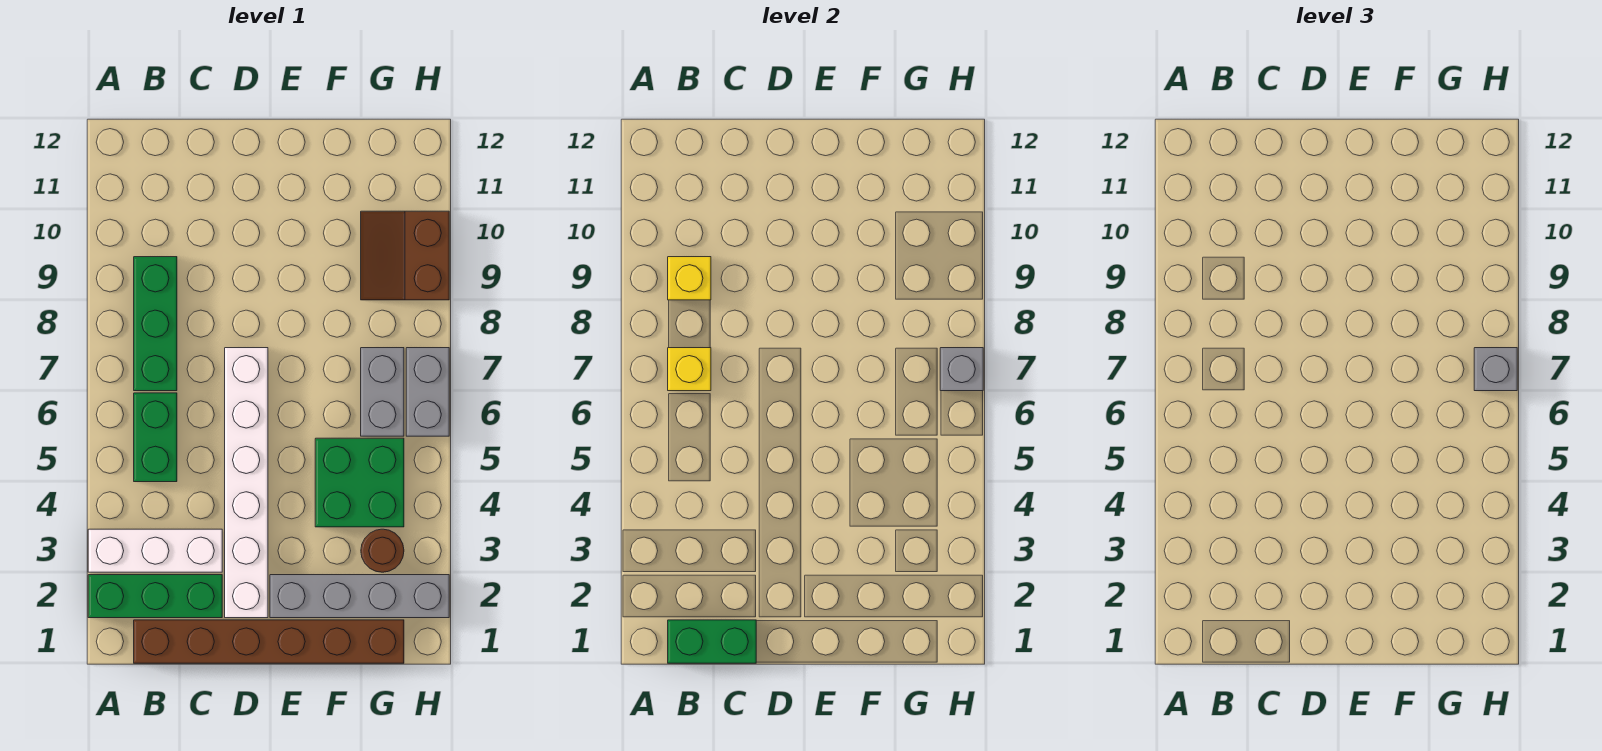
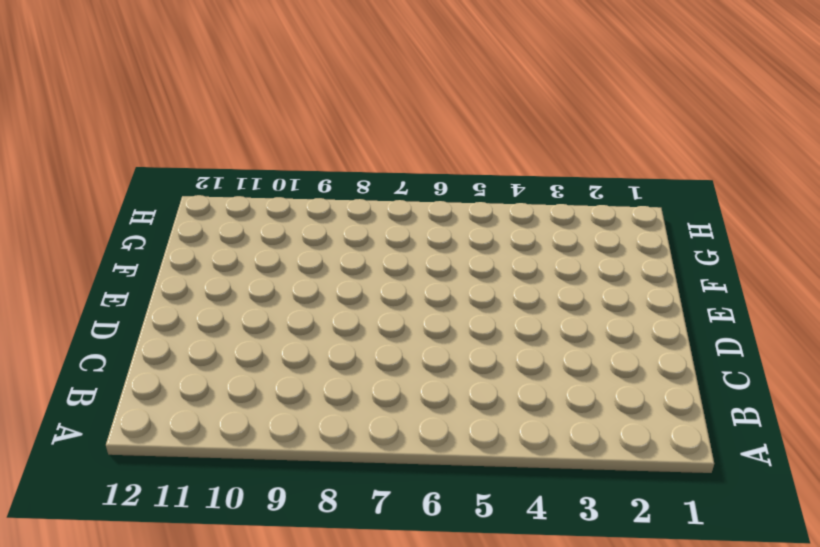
none -> green 1x3 brick [88,575,222,618]
none -> white 1x3 brick [88,529,222,572]
none -> brown 1x6 brick [134,620,404,663]

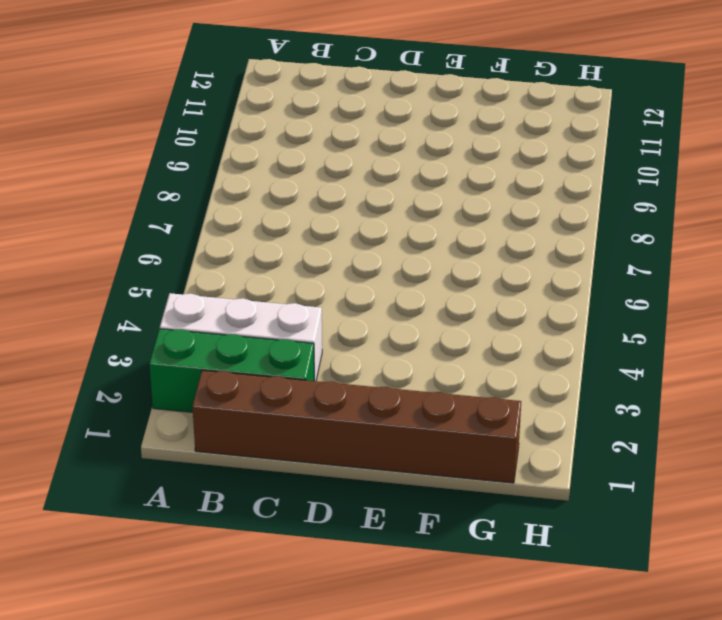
none -> green 1x2 brick [134,393,177,482]
none -> green 1x3 brick [134,257,177,391]
none -> white 1x6 brick [225,348,268,618]

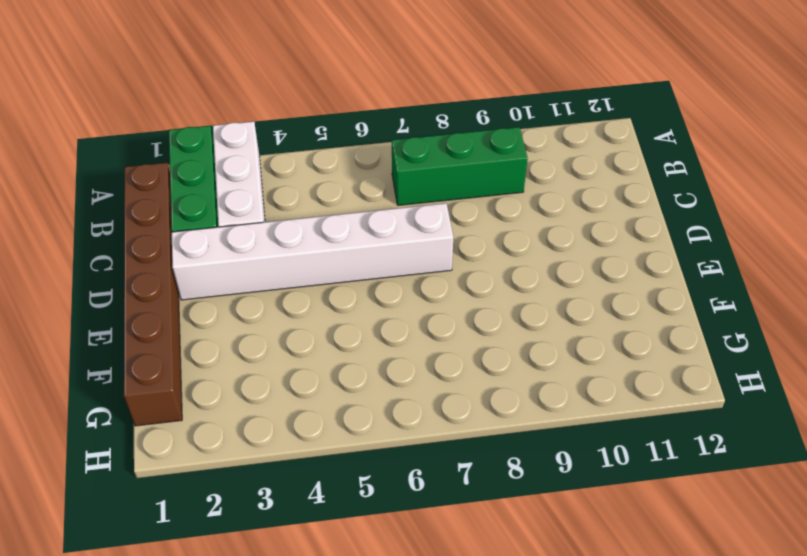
none -> green 1x2 brick [134,393,177,482]
none -> grey 1x4 brick [270,575,449,618]
none -> green 2x2 brick [315,438,404,527]

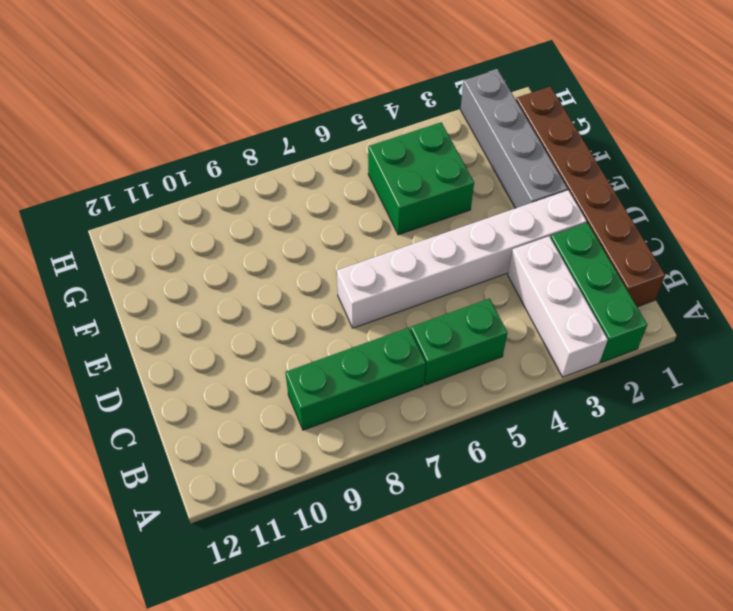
none -> brown 1x1 round brick [361,529,404,572]
none -> grey 1x2 brick [361,348,404,436]
none -> brown 2x2 slope [361,211,449,300]

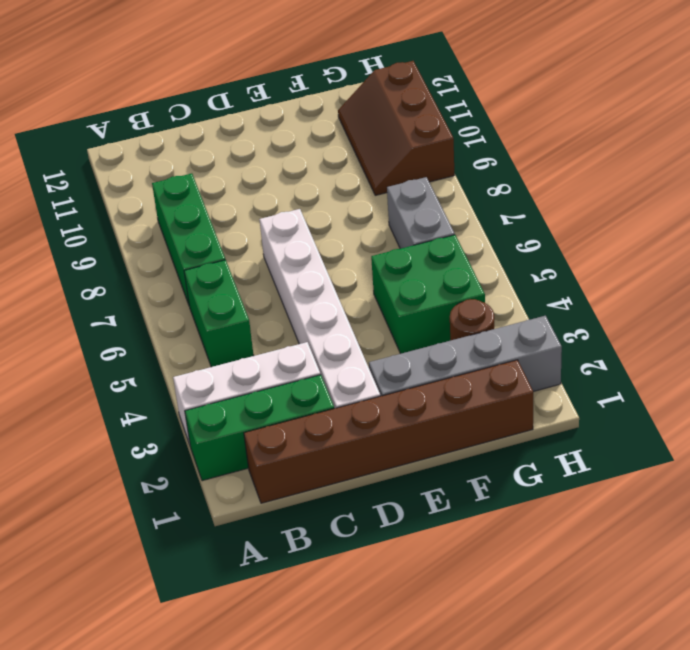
brown 2x3 slope [338,61,454,195] -> brown 2x2 slope [361,211,449,300]
none -> grey 1x2 brick [406,348,449,436]
none -> green 1x2 brick [668,620,756,663]
none -> yellow 1x1 brick [668,348,711,391]

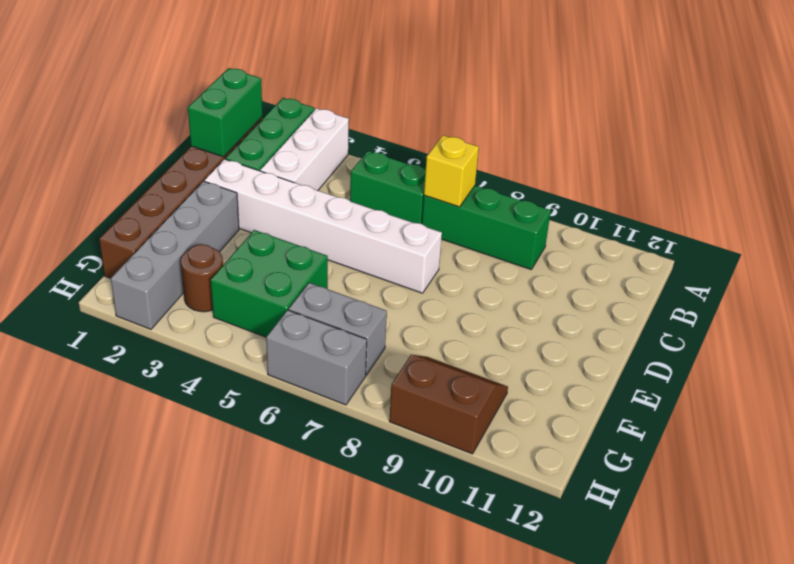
none -> yellow 1x1 brick [668,257,711,300]
none -> grey 1x1 brick [940,348,983,391]
none -> grey 1x1 brick [1474,348,1517,391]

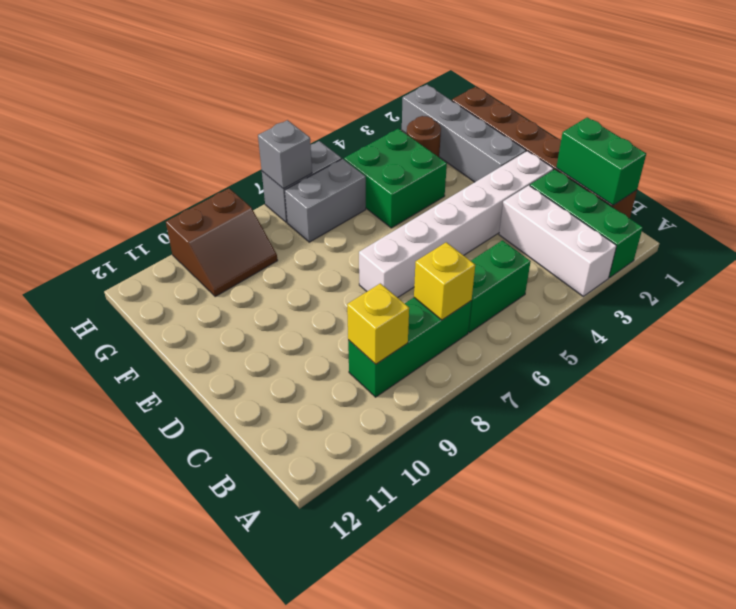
none -> grey 1x1 brick [1474,348,1517,391]

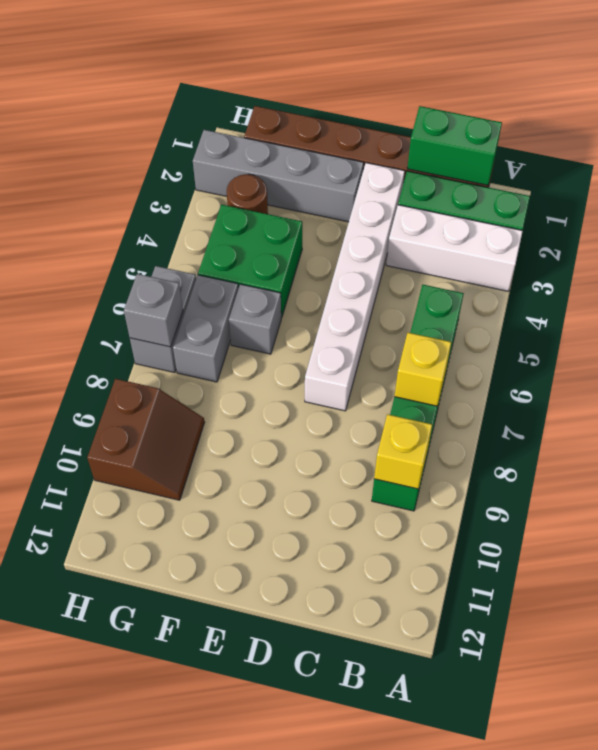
grey 1x1 brick [229,284,281,354] -> grey 1x1 brick moved to [1474,348,1517,391]

